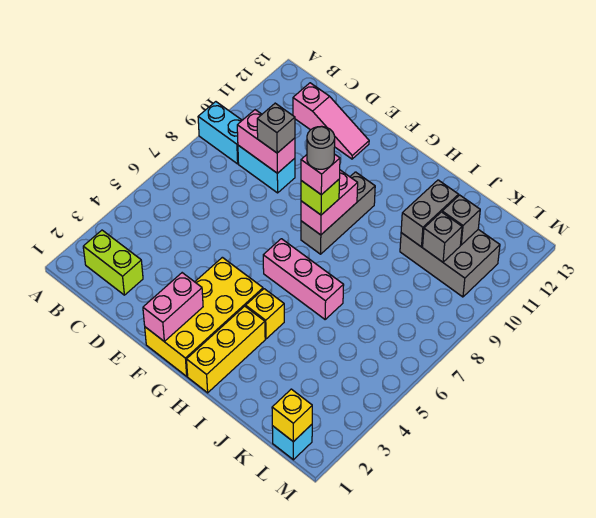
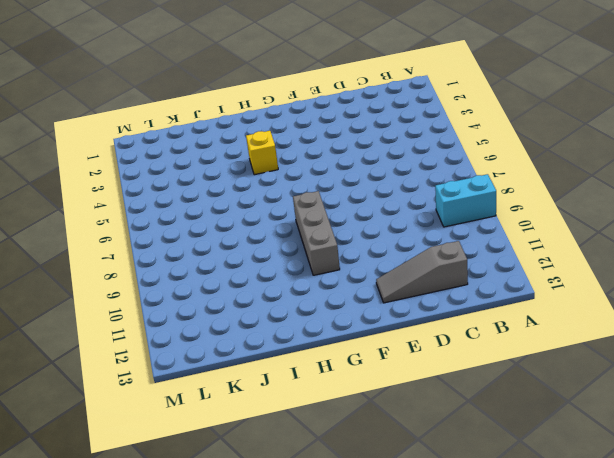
grey 1x3 slope [376,241,468,303] -> pink 1x3 slope [293,83,369,159]
none -> lime 1x2 brick [83,230,143,295]
none -> cyan 1x2 brick [238,145,295,193]
none -> yellow 2x4 brick [145,257,263,376]

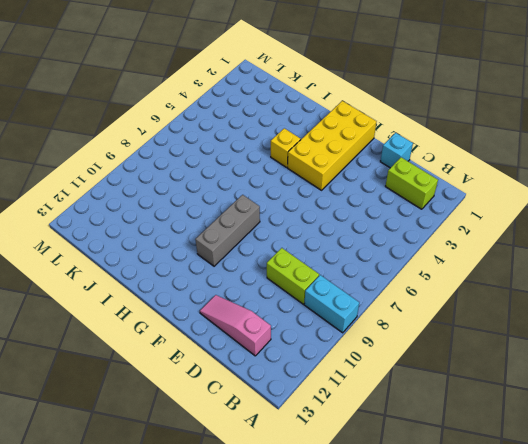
lime 1x2 brick [267,248,319,304] -> cyan 1x2 brick [238,145,295,193]
cyan 1x1 brick [380,133,413,168] -> cyan 1x1 brick moved to [272,425,312,460]
none -> pink 1x3 brick [263,239,344,319]
none -> yellow 1x3 brick [186,306,265,393]
none -> grey 2x3 brick [400,229,500,297]

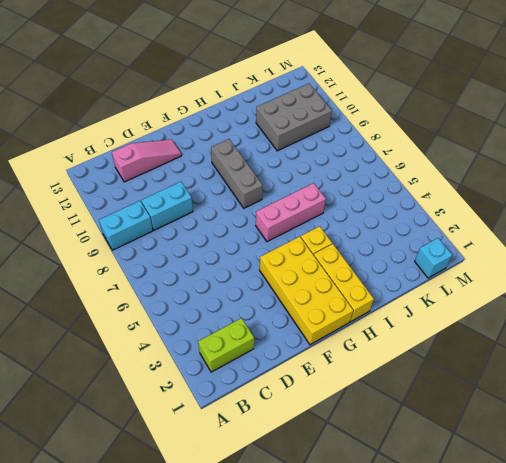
none -> pink 1x2 brick [237,110,295,173]
none -> pink 1x2 brick [143,273,203,341]
none -> pink 1x2 brick [301,170,358,235]

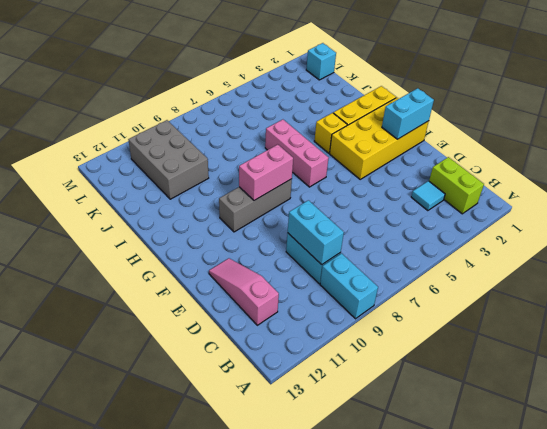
cyan 1x1 tile [411,181,445,211] -> none
cyan 1x2 brick [288,200,344,265] -> pink 1x2 brick [237,110,295,173]
cyan 1x2 brick [382,88,434,139] -> pink 1x2 brick [143,273,203,341]
none -> grey 1x2 brick [401,180,459,247]
none -> grey 1x1 brick [423,212,462,262]
none -> grey 1x1 brick [442,195,480,245]

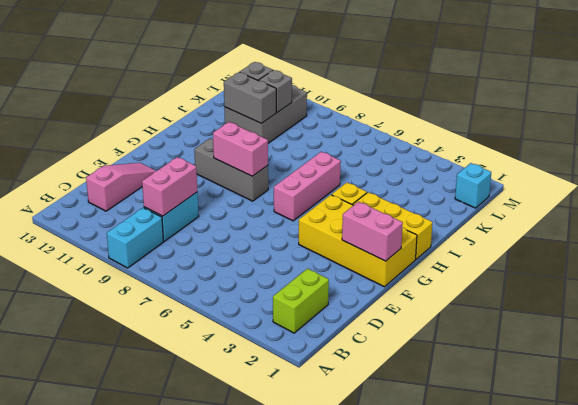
none -> yellow 1x1 brick [272,389,312,442]
none -> grey 1x1 brick [257,103,295,153]
none -> lime 1x1 brick [301,180,339,215]

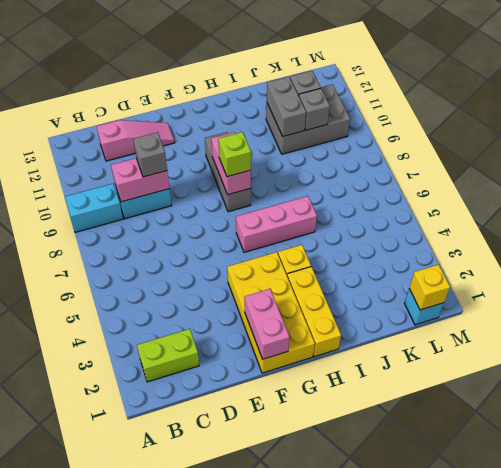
none -> pink 1x1 brick [301,154,340,195]
none -> grey 1x1 round brick [307,126,335,169]

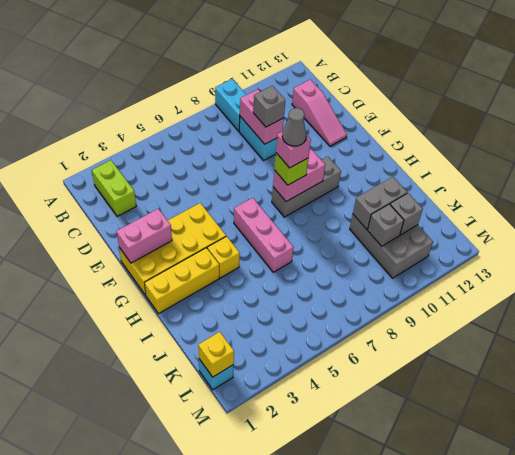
grey 1x1 cone [282,108,307,146] -> grey 1x1 round brick [307,126,335,169]

